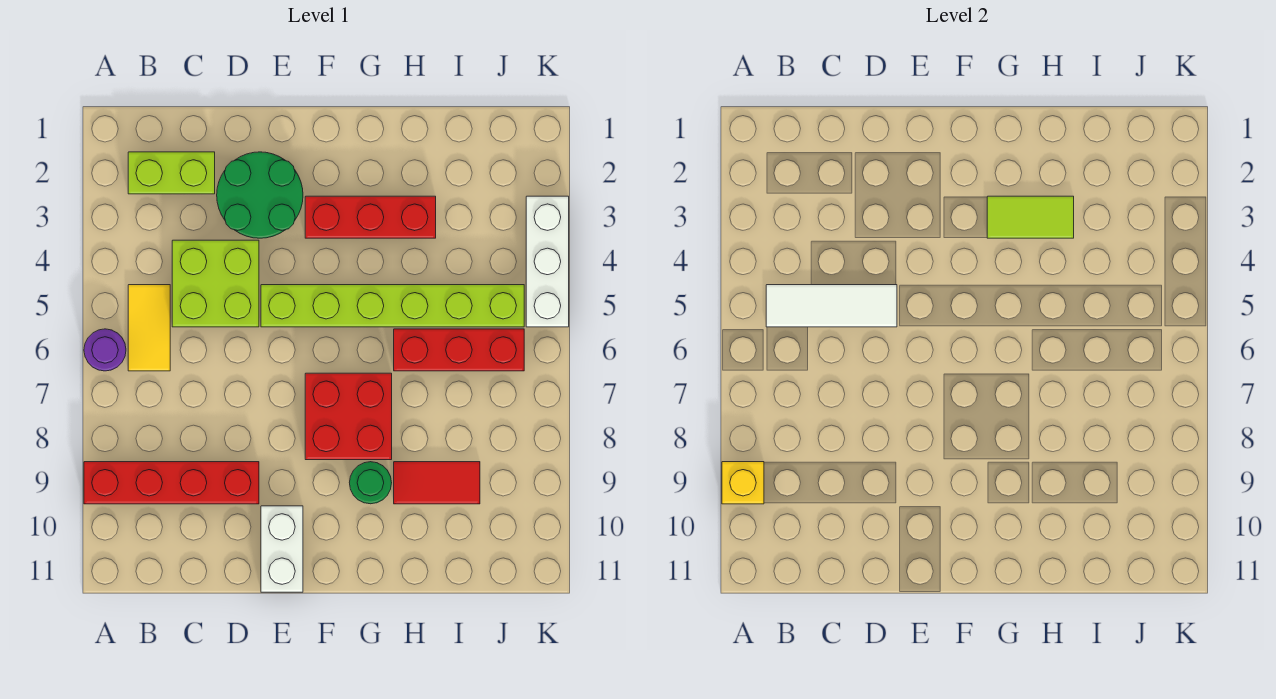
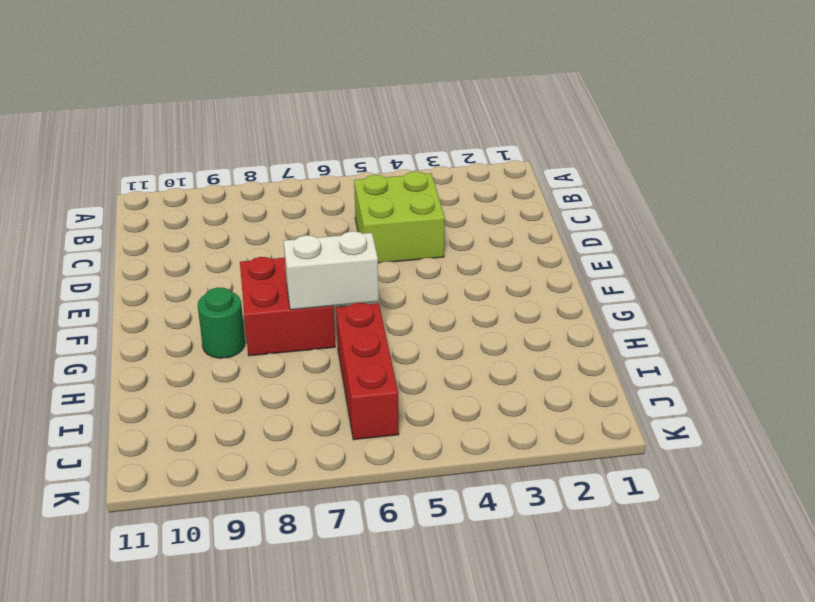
white 1x2 brick [284,231,379,310] -> white 1x2 brick moved to [261,506,303,592]
none -> purple 1x1 round brick [84,329,126,371]
none -> red 1x4 brick [84,462,259,504]
none -> lime 1x2 brick [128,152,215,194]

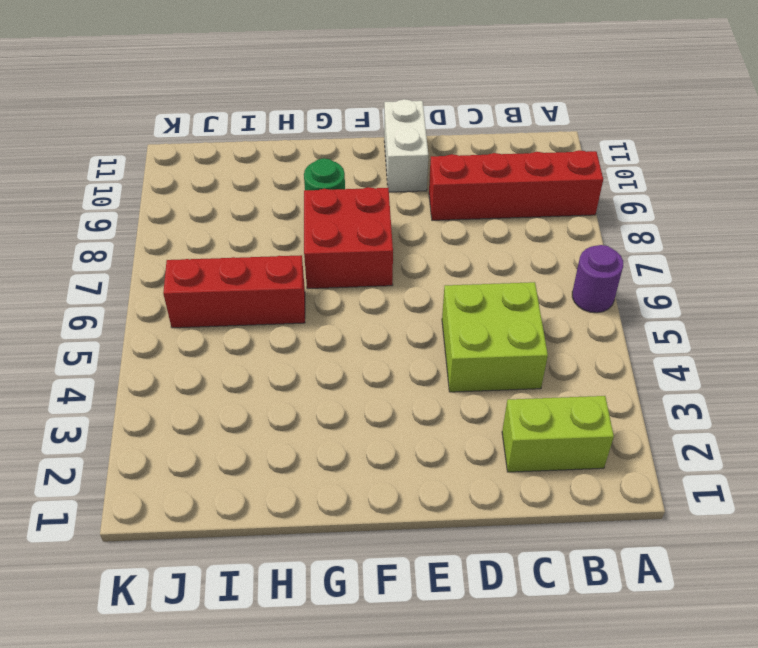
none -> yellow 1x2 tile [128,285,170,371]
none -> green 2x2 round brick [217,152,303,238]
none -> lime 1x6 brick [261,285,524,327]

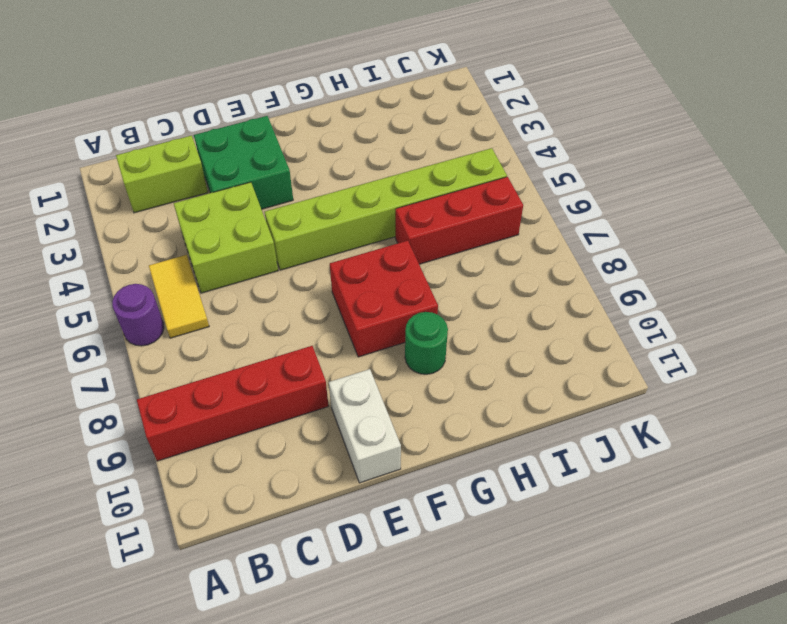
green 2x2 brick [194,116,293,209] -> green 2x2 round brick [217,152,303,238]
none -> red 1x3 brick [305,196,436,238]
none -> red 1x2 tile [394,462,480,504]
none -> white 1x3 brick [526,196,569,327]

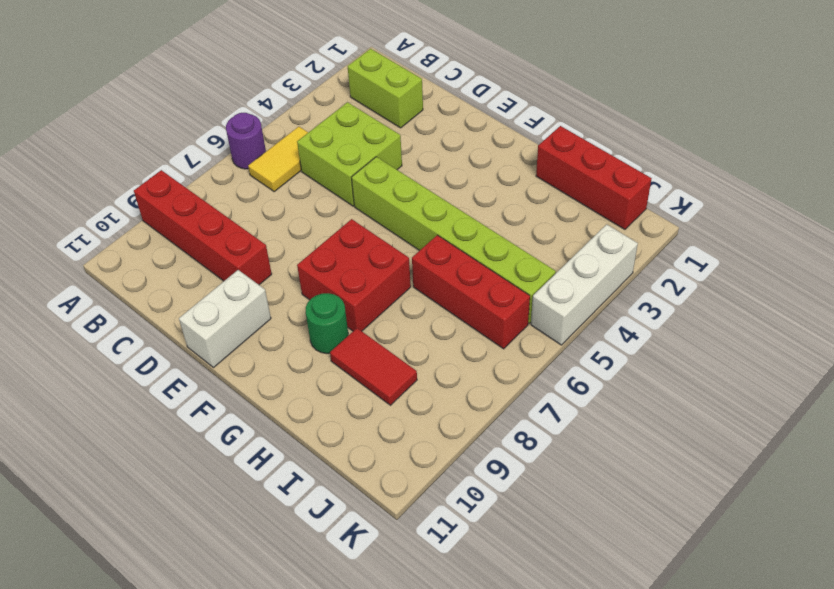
red 1x3 brick [536,126,652,229] -> red 1x3 brick moved to [305,196,436,238]
none -> green 2x2 round brick [217,152,303,238]
none -> yellow 1x1 brick [722,462,764,504]
none -> white 1x3 tile [766,285,897,327]

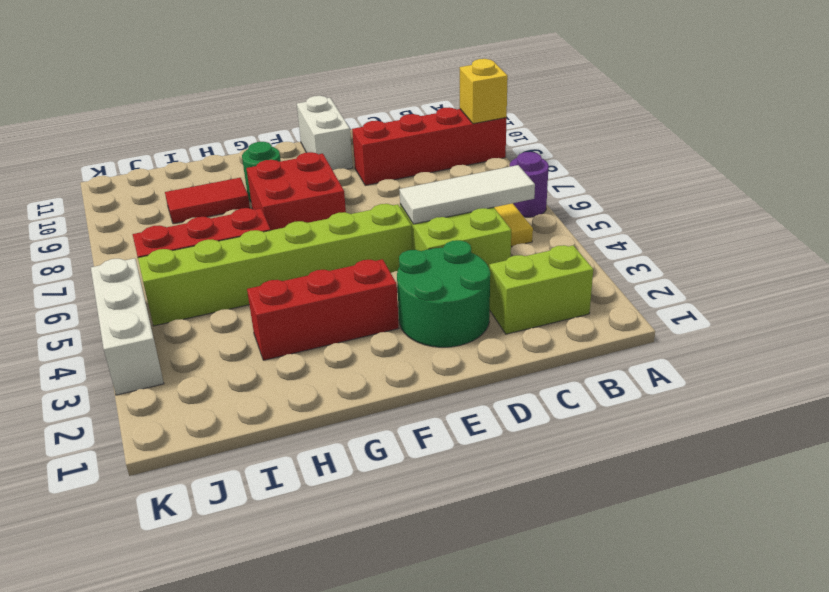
none -> lime 1x2 tile [987,196,1074,238]

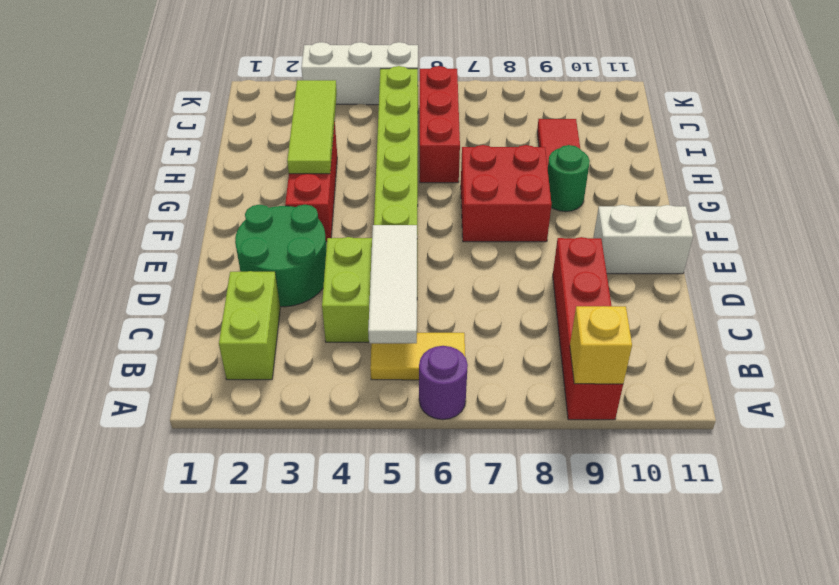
lime 1x3 tile [287,80,337,174] -> lime 1x2 tile [987,196,1074,238]

